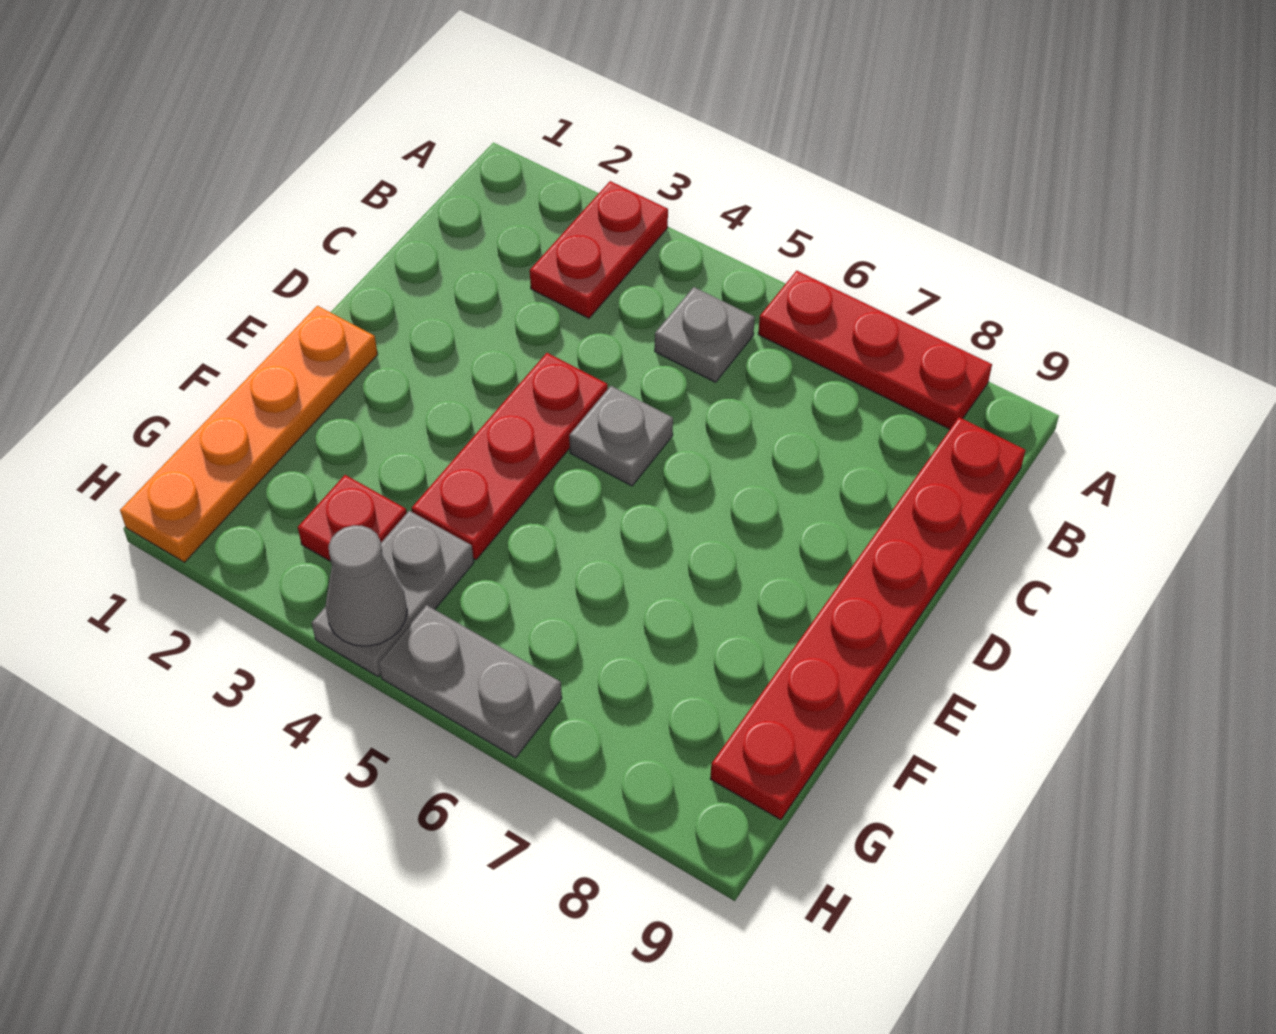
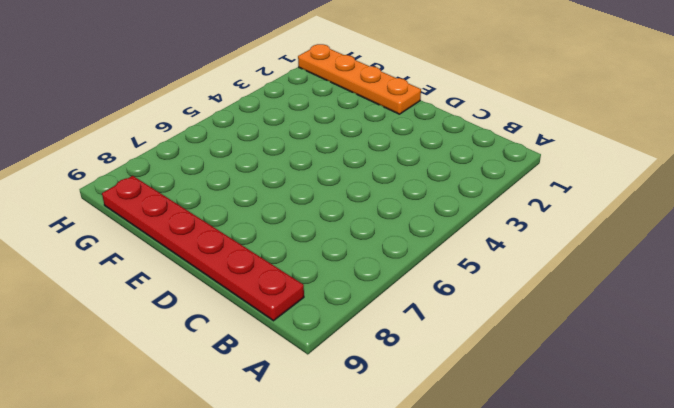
none -> red 1x2 plate [530,181,668,318]
none -> red 1x3 plate [758,271,992,429]

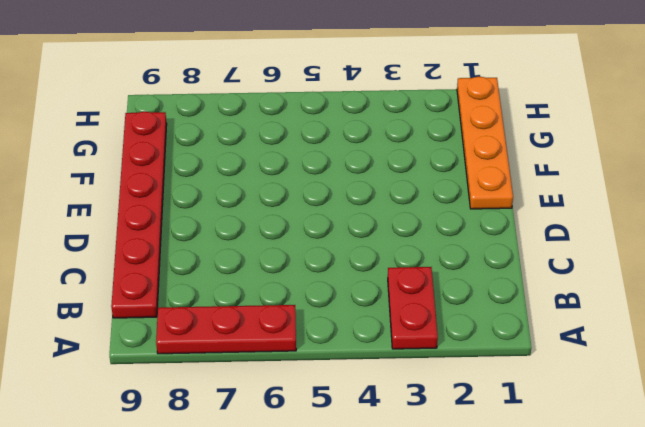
none -> grey 1x1 plate [655,287,755,382]
none -> red 1x3 plate [412,353,608,560]

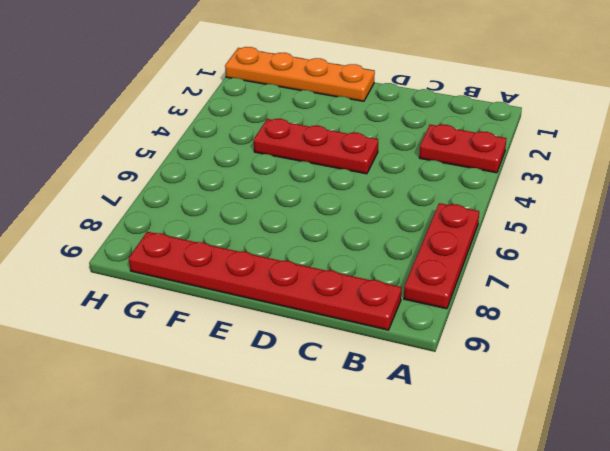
none -> grey 1x1 plate [655,287,755,382]
none -> grey 1x1 plate [569,386,673,486]

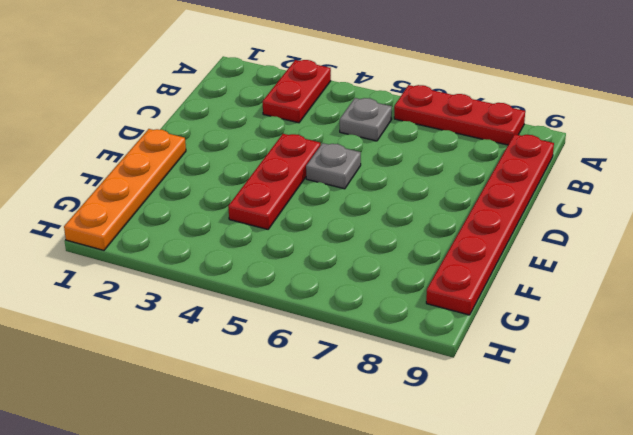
none -> red 1x1 plate [298,475,407,561]
none -> grey 1x2 plate [312,511,474,677]

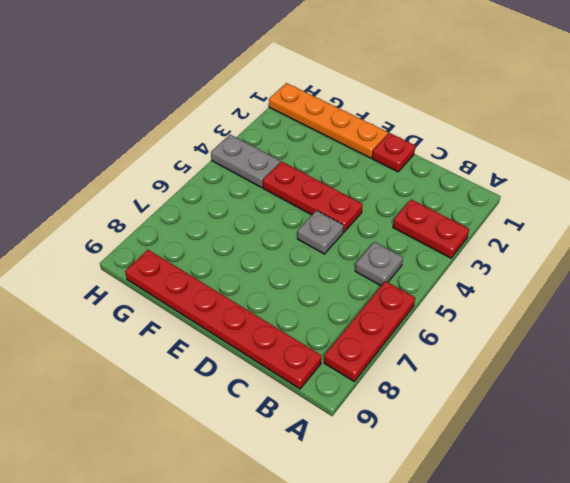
red 1x1 plate [372,133,415,172] -> red 1x1 plate moved to [298,475,407,561]
none -> grey 1x2 plate [379,605,562,758]
none -> grey 1x1 cone [326,525,407,646]

